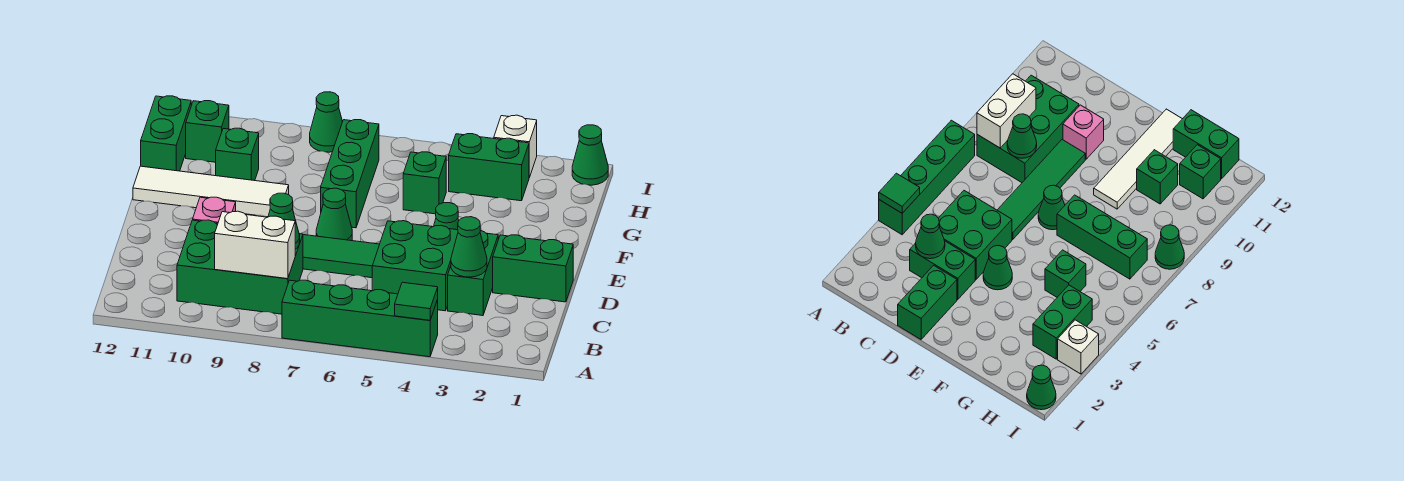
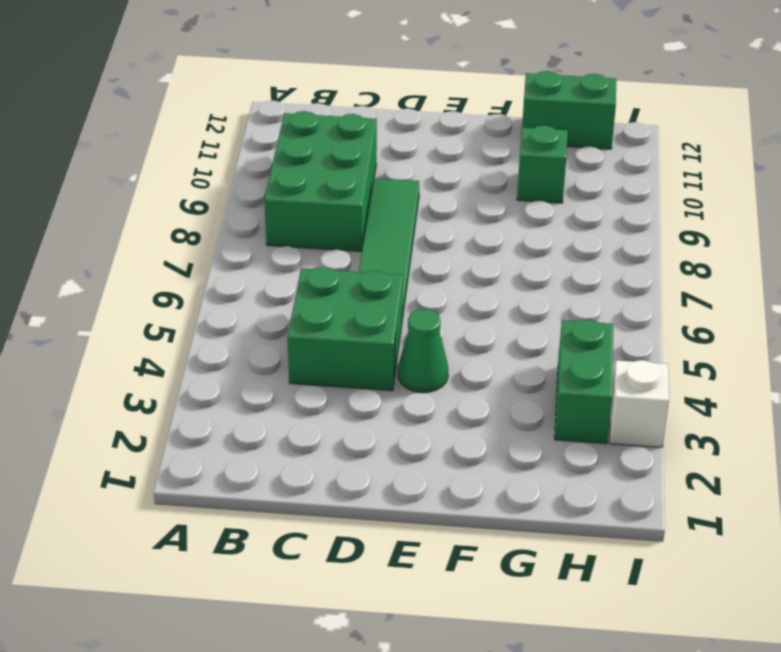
none -> green 1x4 brick [282,280,438,357]
none -> green 1x2 brick [448,231,498,316]
none -> green 1x2 brick [493,235,573,302]

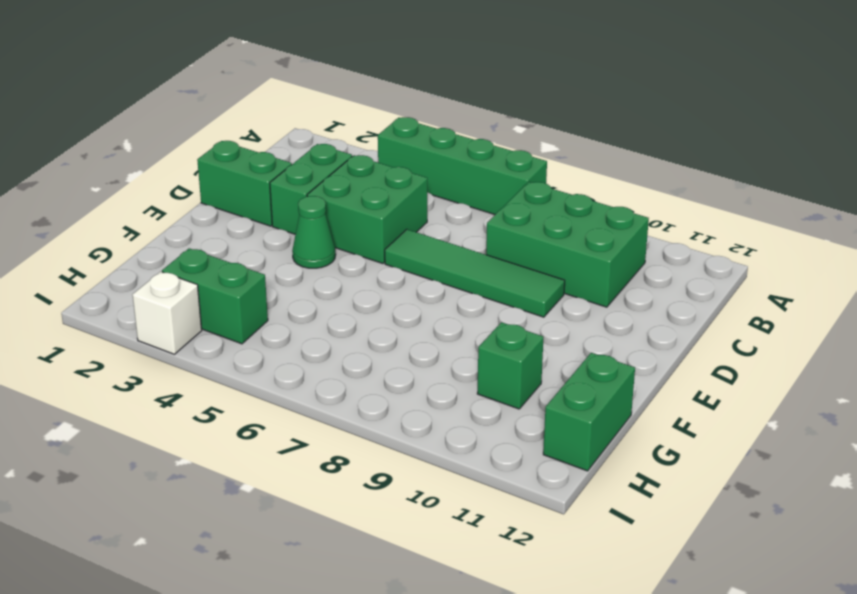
none -> pink 1x1 brick [193,197,236,223]
none -> green 1x1 cone [316,188,352,241]
none -> green 1x3 brick [321,120,379,228]

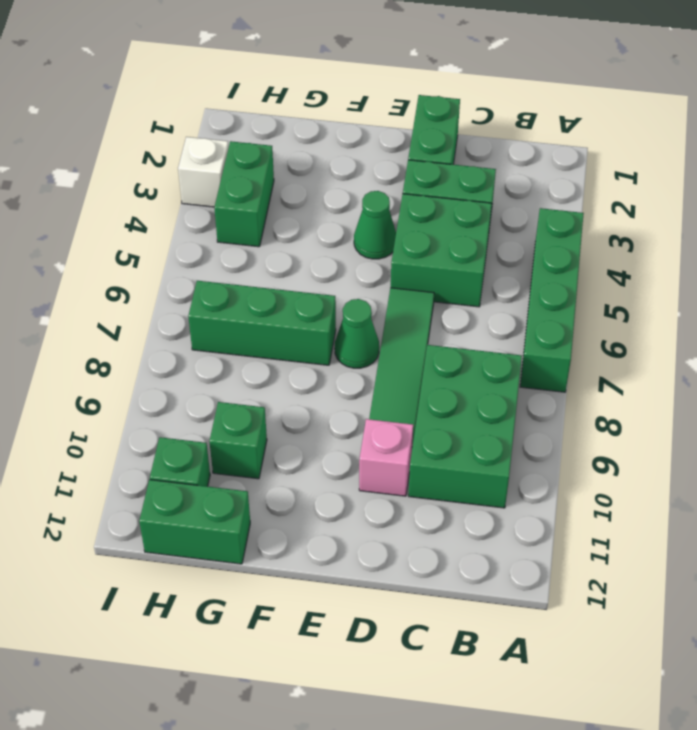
none -> white 1x4 tile [133,166,289,217]
none -> green 1x1 brick [403,152,446,214]
none -> green 1x1 cone [572,125,608,185]

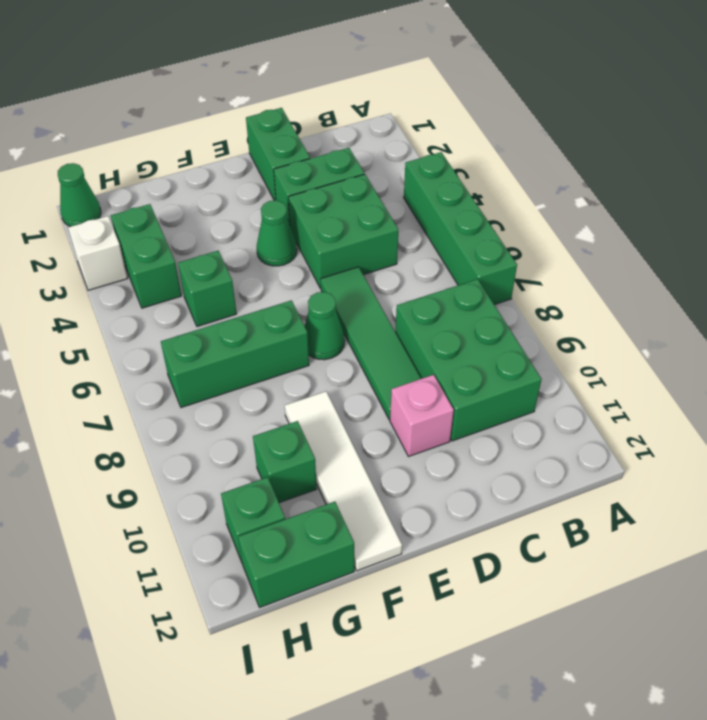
none -> green 1x1 cone [310,92,343,152]
none -> green 1x1 tile [395,282,438,320]
none -> white 1x2 brick [215,211,295,279]

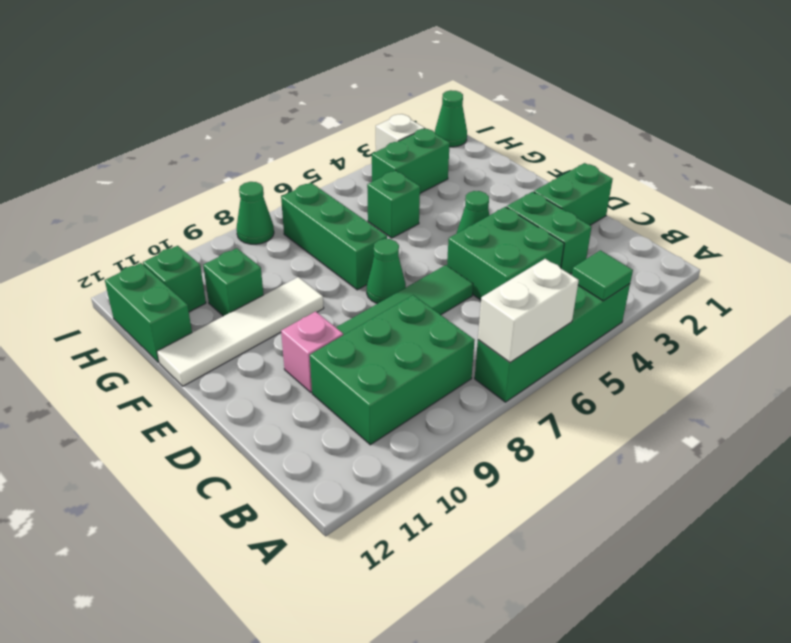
white 1x2 brick [478,259,579,362] -> white 1x2 brick moved to [215,211,295,279]
none -> green 1x1 cone [451,217,487,277]
none -> green 1x1 cone [268,193,300,249]

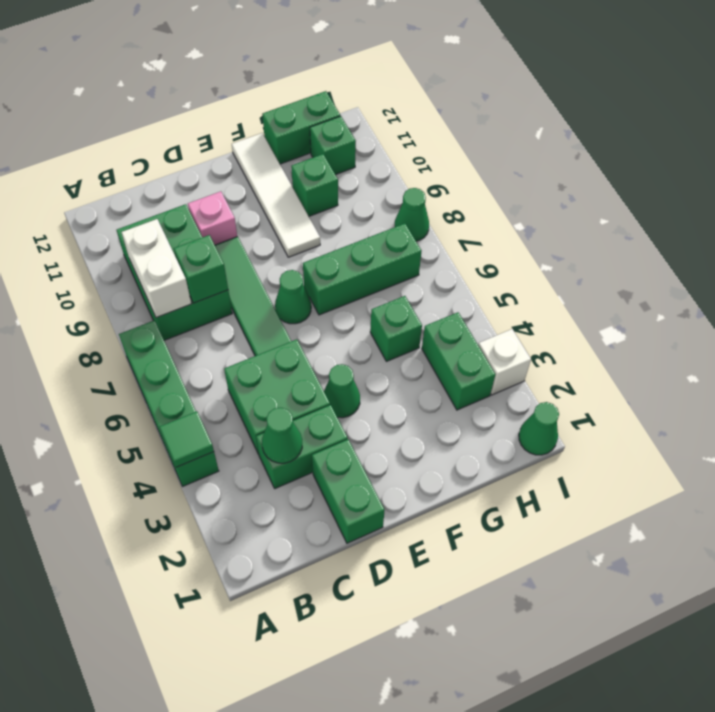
green 1x1 brick [174,235,228,303] -> green 1x1 cone [268,193,300,249]

